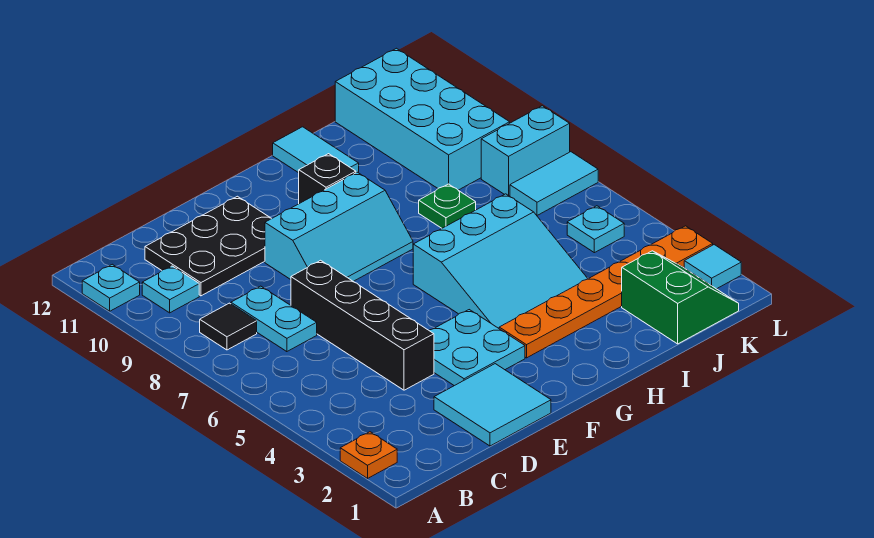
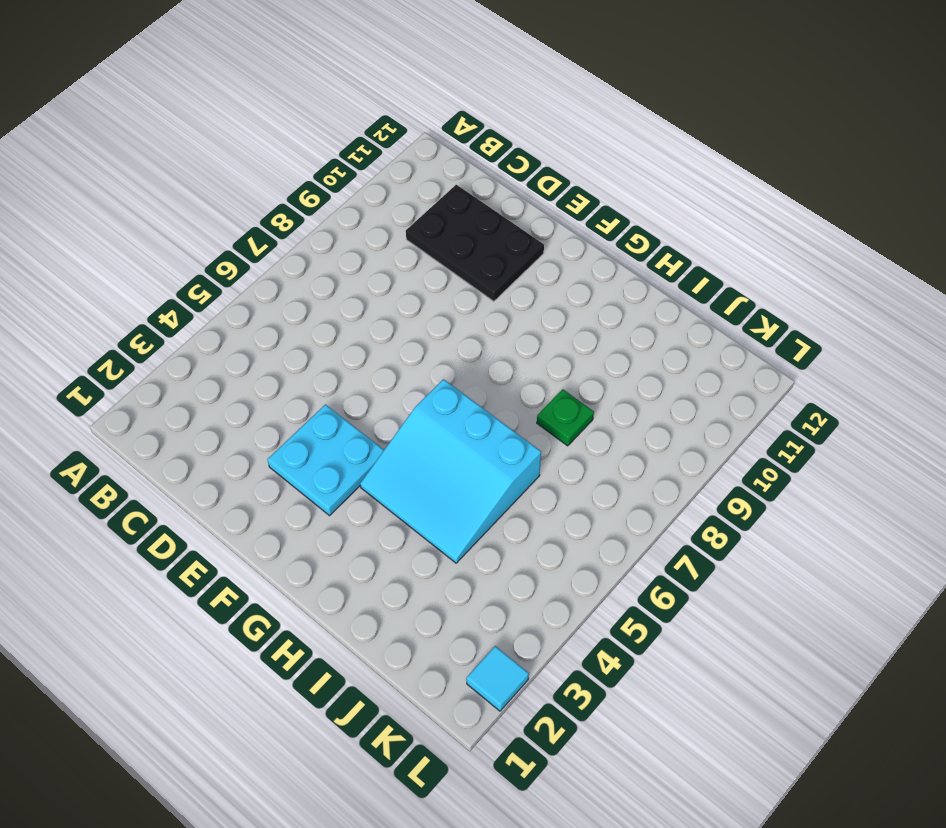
none -> orange 1x1 plate [340,432,397,478]
none -> cyan 1x1 plate [82,264,140,311]
none -> black 1x1 tile [200,303,257,350]

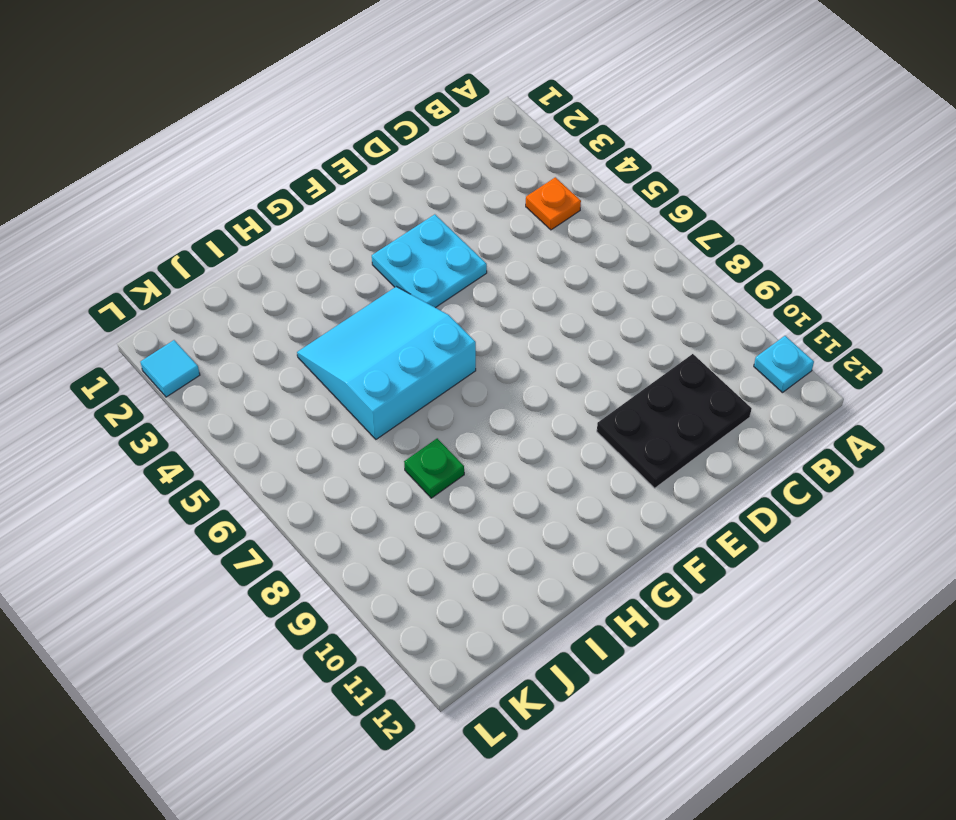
orange 1x1 plate [526,177,581,230] -> orange 1x1 plate moved to [340,432,397,478]
none -> black 1x1 tile [200,303,257,350]
none -> cyan 1x1 plate [142,266,199,313]
none -> cyan 1x2 plate [231,286,317,352]

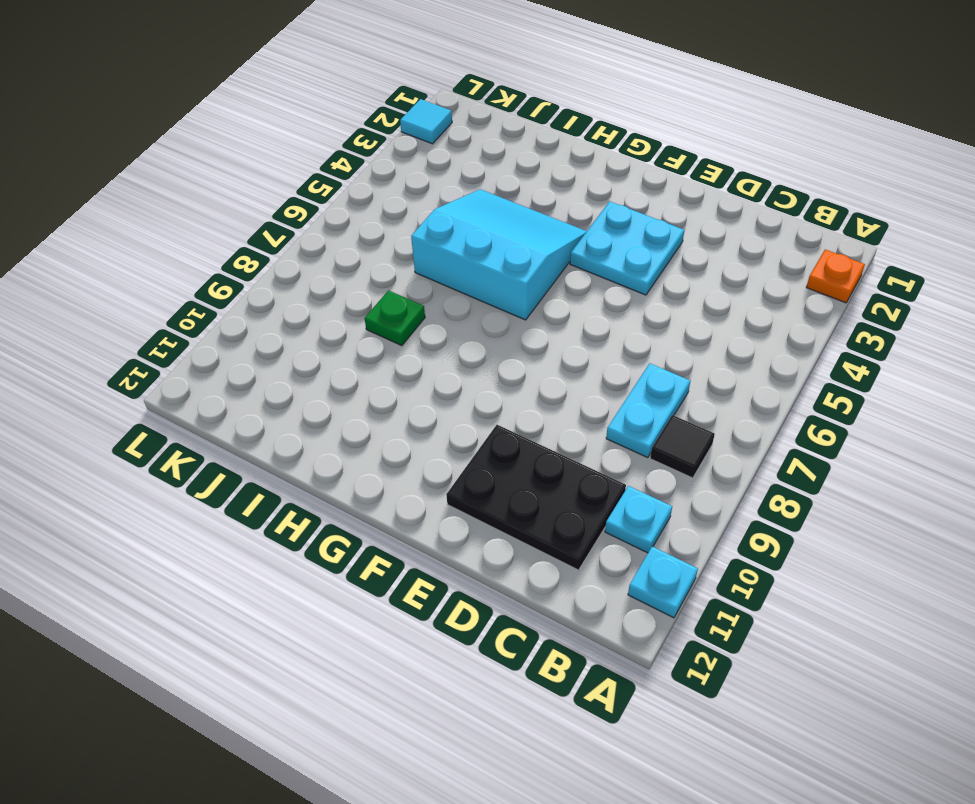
none -> cyan 2x2 tile [434,364,551,446]
none -> black 1x4 brick [291,260,434,390]
none -> cyan 2x3 slope [265,172,413,281]

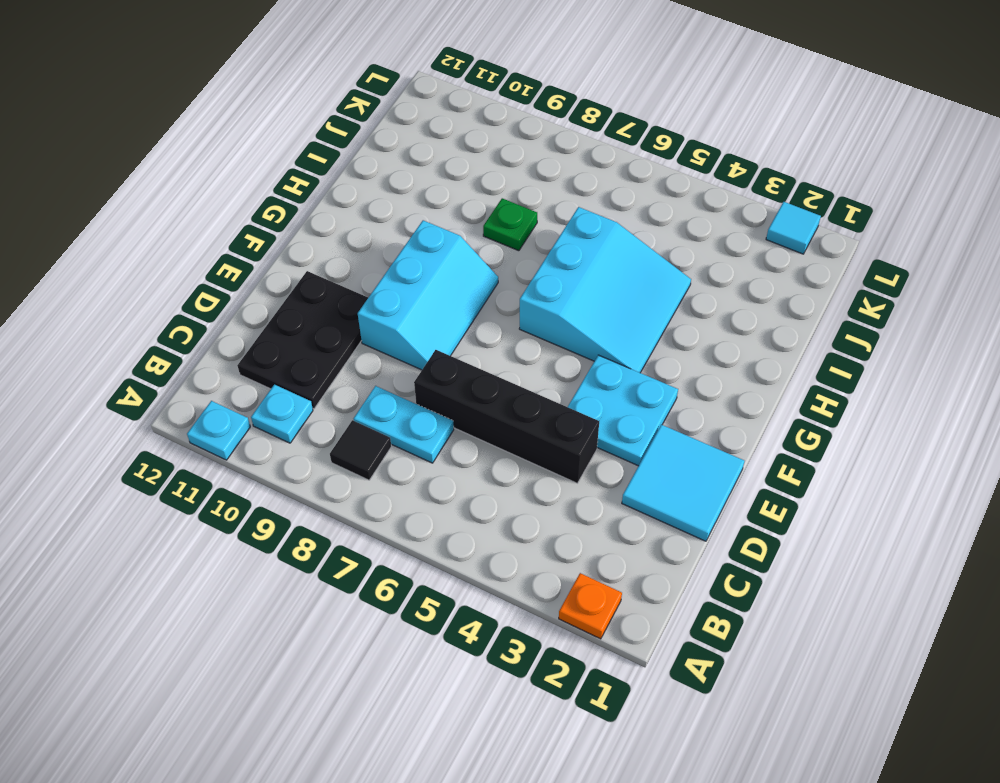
none -> orange 1x6 plate [499,226,713,358]
none -> black 1x1 brick [299,154,356,204]
none -> cyan 1x2 tile [273,127,359,173]

